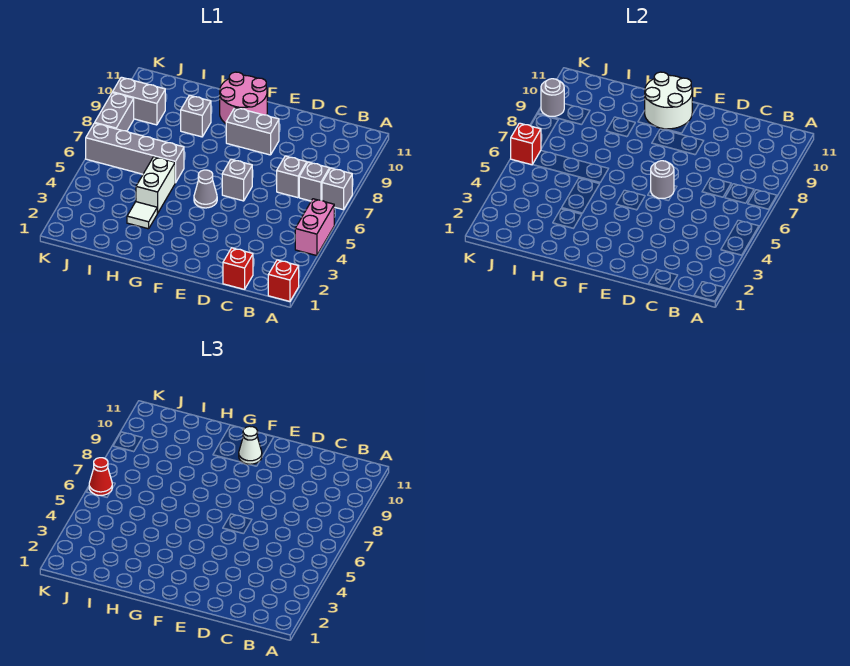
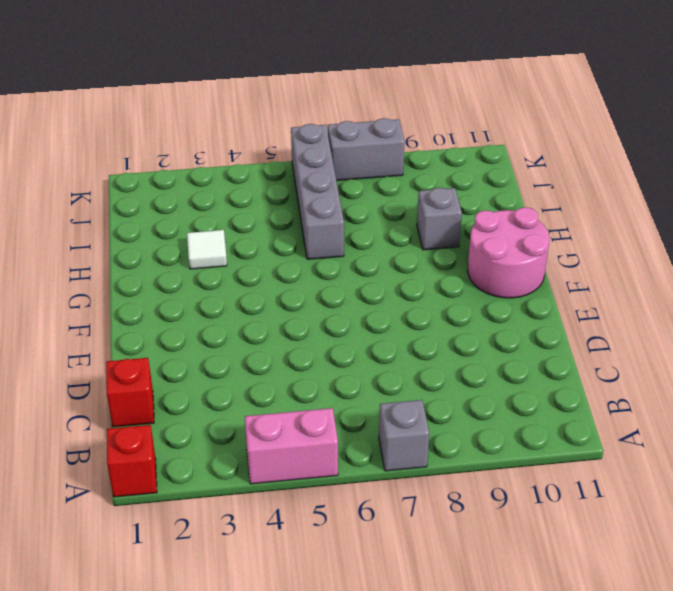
none -> grey 1x1 brick [299,162,330,201]
none -> grey 1x1 brick [277,156,307,198]
none -> grey 1x1 brick [222,159,252,201]

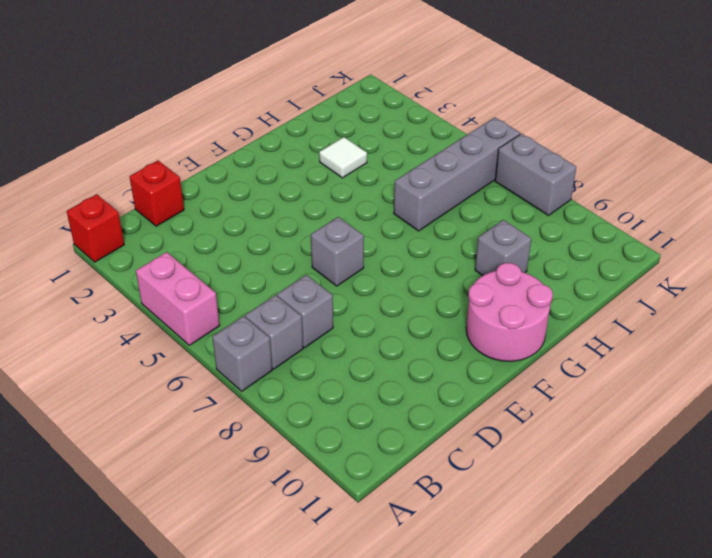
none -> grey 1x2 brick [226,107,279,155]
none -> grey 1x1 cone [194,170,217,208]
none -> white 1x2 brick [136,157,175,213]

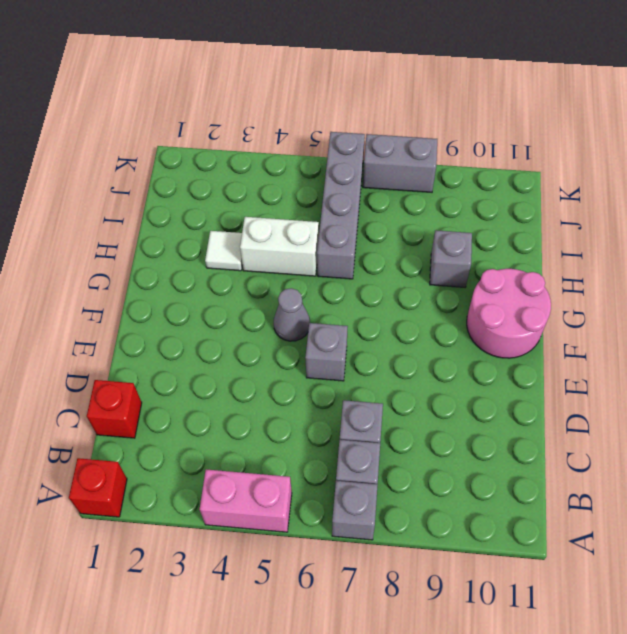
none -> grey 1x2 brick [226,107,279,155]
none -> grey 1x2 brick [113,77,165,125]
none -> grey 1x1 round brick [651,161,674,198]

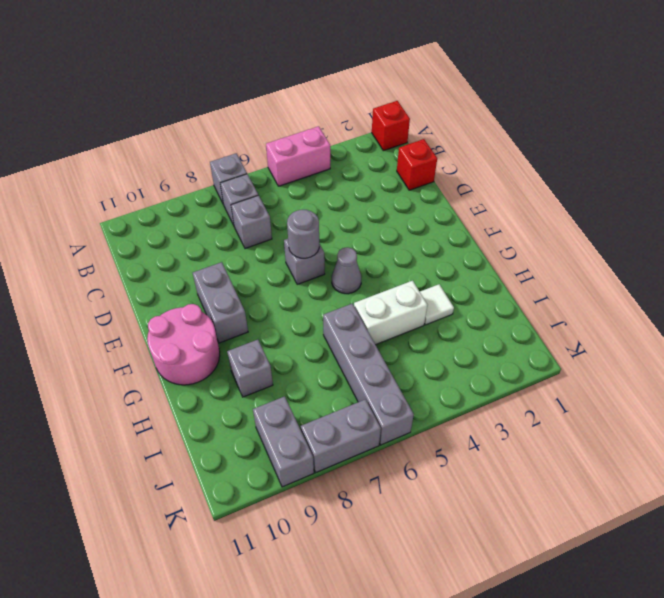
none -> white 2x2 round brick [645,72,692,129]
none -> red 1x1 brick [511,123,541,165]
none -> grey 1x1 round brick [541,79,564,116]

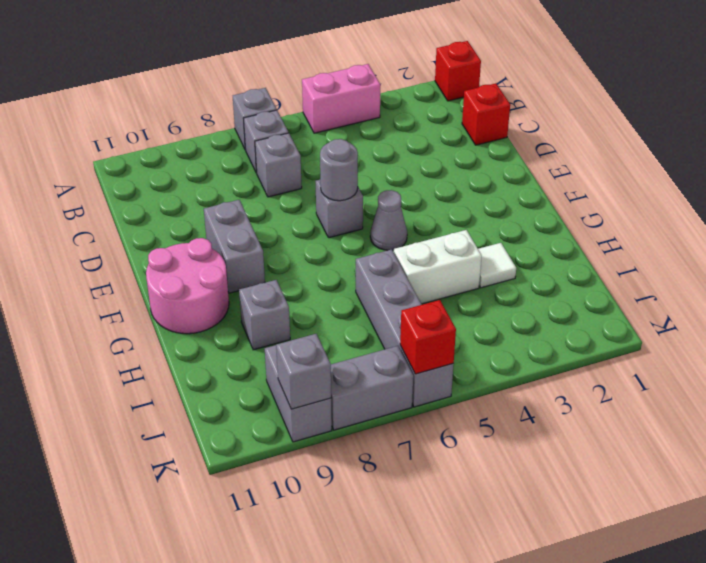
grey 1x1 brick [276,334,331,409] -> grey 1x1 round brick [541,79,564,116]
none -> white 2x2 round brick [645,72,692,129]
none -> white 1x1 cone [239,426,262,464]
none -> red 1x1 cone [89,458,112,495]

